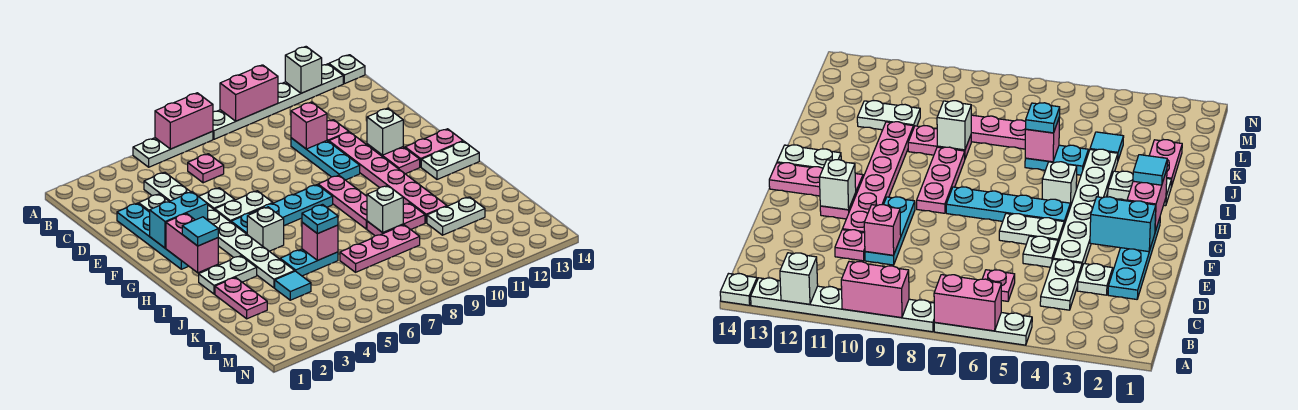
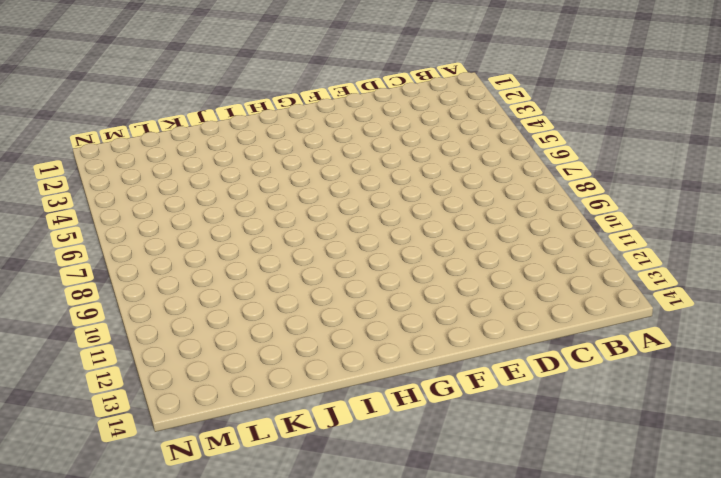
none -> white 1x3 plate [133,131,213,167]
none -> white 1x6 plate [213,64,343,139]
none -> white 1x1 plate [329,55,365,84]
none -> white 1x2 plate [144,172,190,201]

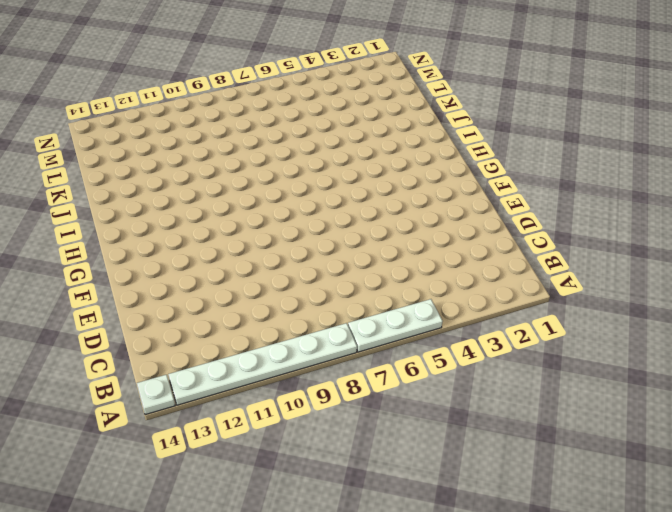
none -> white 1x2 plate [144,172,190,201]
none -> pink 1x1 plate [188,154,224,183]
none -> cyan 1x4 plate [117,203,188,269]
none -> white 1x1 plate [139,194,169,212]

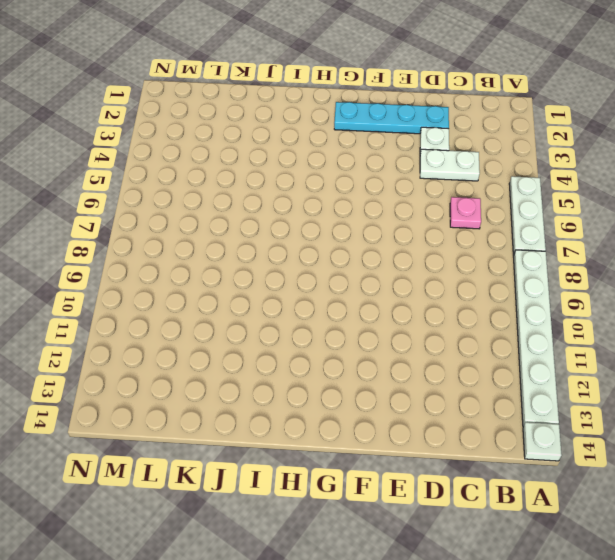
none -> cyan 1x3 plate [291,138,360,180]
none -> pink 1x1 plate [327,120,349,142]
none -> white 1x6 plate [208,205,295,288]
none -> white 1x1 plate [199,188,234,210]

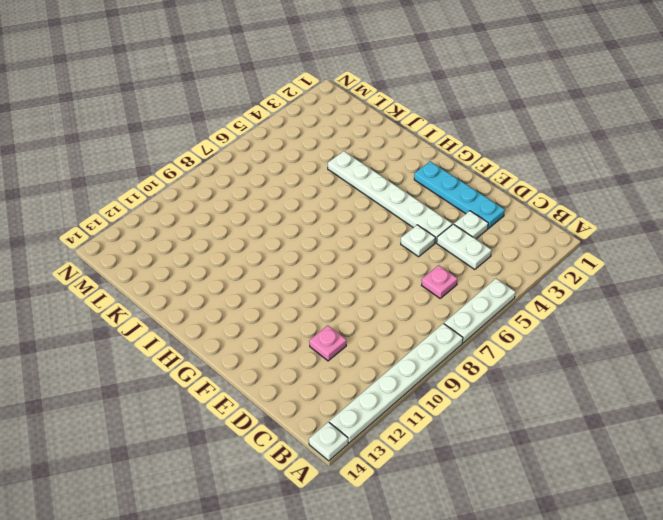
none -> cyan 1x3 plate [291,138,360,180]
none -> pink 1x6 plate [329,132,447,223]
none -> white 1x2 plate [215,191,273,222]
none -> pink 1x2 plate [367,144,420,174]

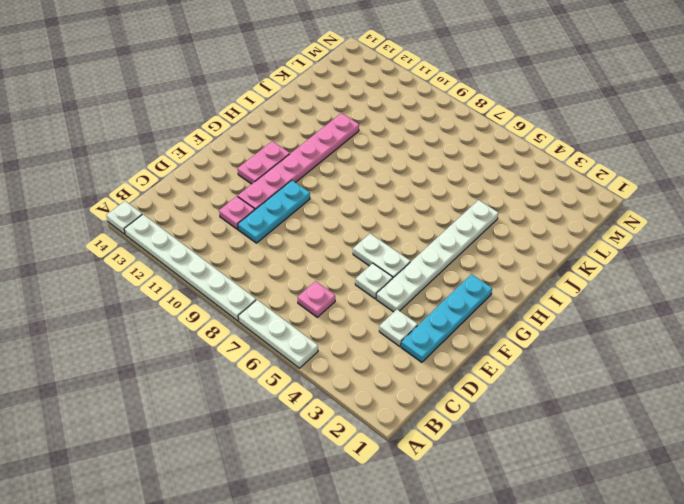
none -> white 1x2 plate [144,172,190,201]
none -> cyan 1x4 plate [231,185,333,234]
none -> pink 1x3 plate [318,175,367,229]
none -> pink 1x2 plate [405,129,463,167]

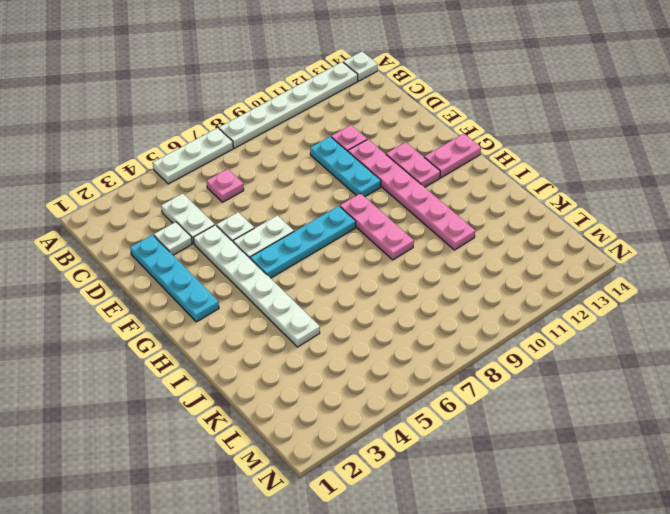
none -> white 1x1 brick [247,207,284,251]
none -> white 1x2 plate [421,141,479,179]
none -> white 1x2 plate [199,256,257,294]
none -> pink 1x2 plate [215,277,267,319]

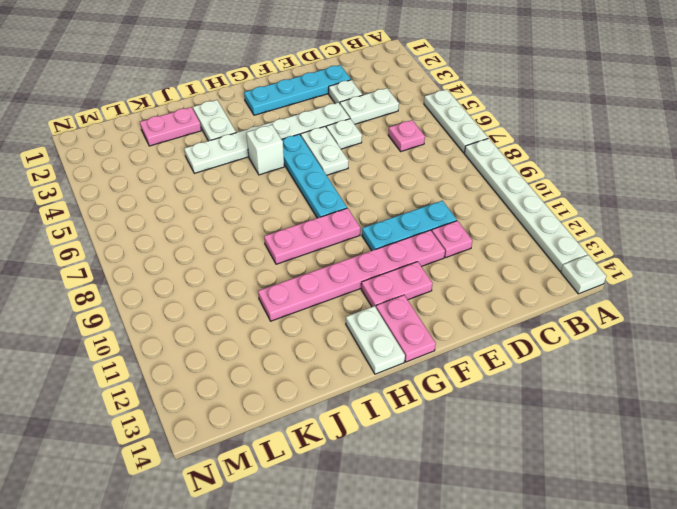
none -> cyan 1x2 plate [280,249,338,276]
none -> pink 1x2 plate [367,203,425,236]
none -> cyan 1x1 tile [275,271,311,300]
none -> pink 1x3 plate [340,225,420,272]

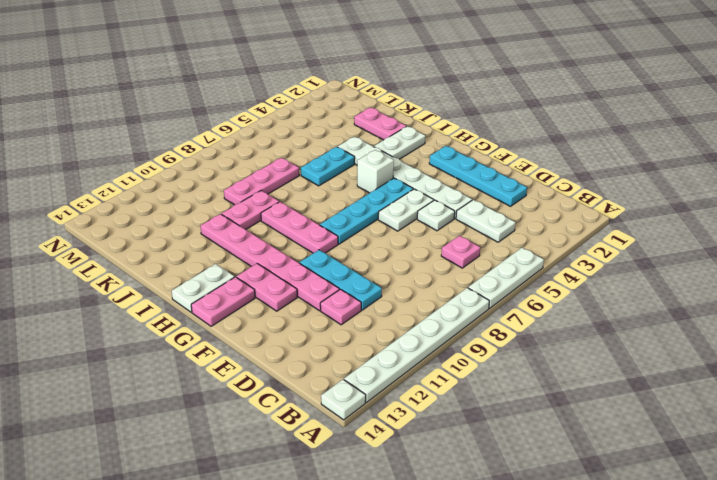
none -> white 1x1 plate [139,194,169,212]
none -> cyan 1x1 tile [275,271,311,300]
none -> white 1x2 plate [427,197,485,235]
none -> pink 1x2 brick [155,93,213,149]

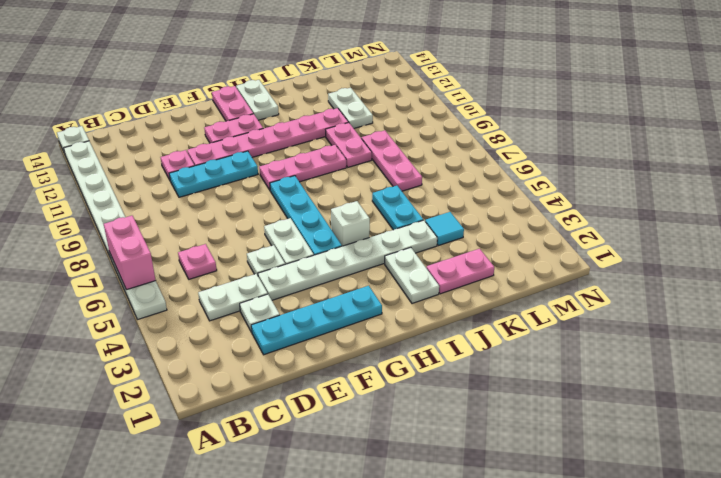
none -> pink 1x2 brick [220,65,278,121]
none -> white 1x1 brick [285,47,322,93]
none -> pink 1x1 brick [291,102,327,149]
none -> cyan 1x2 brick [150,192,208,248]

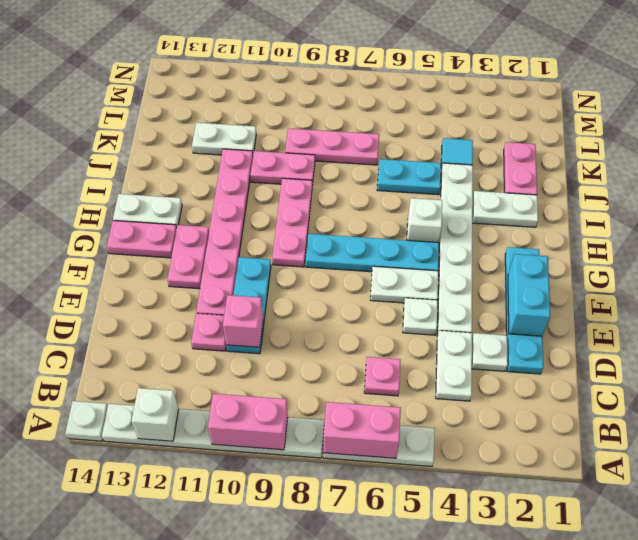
cyan 1x2 brick [508,254,550,336] -> cyan 1x2 brick turned to [150,192,208,248]
none -> white 1x1 brick [367,108,403,155]
none -> pink 1x2 brick [166,214,218,273]
none -> pink 1x1 brick [302,222,338,260]
none -> white 1x1 brick [367,186,403,233]

